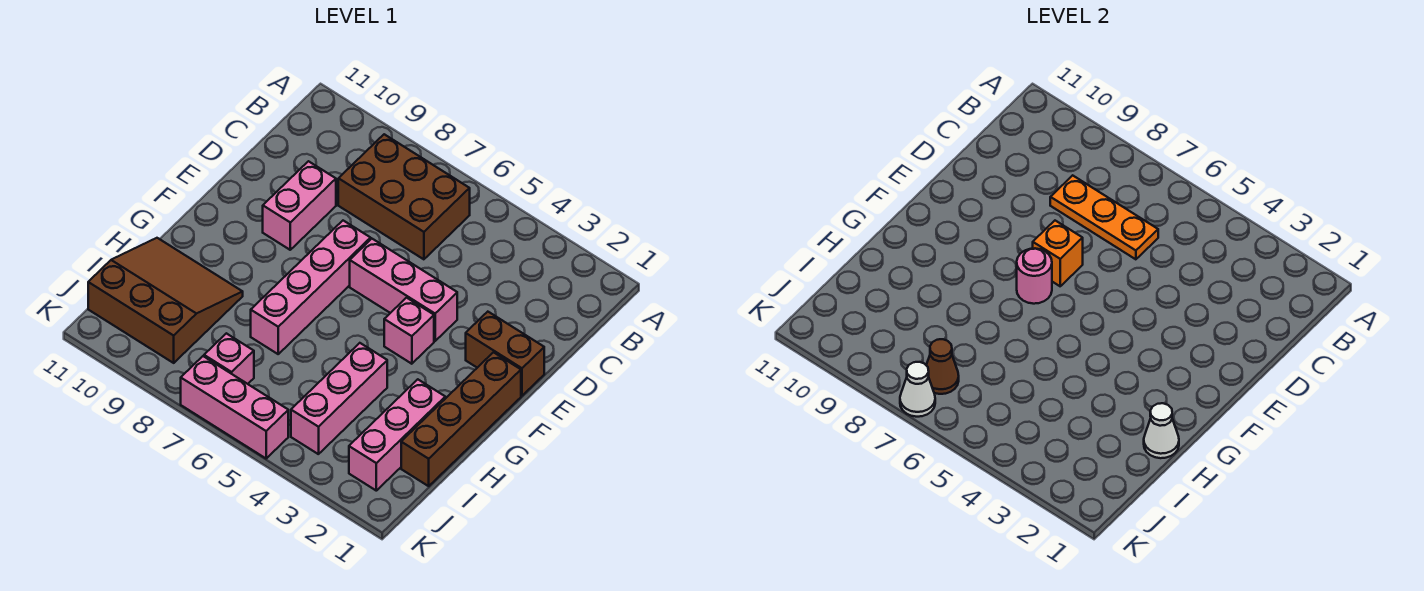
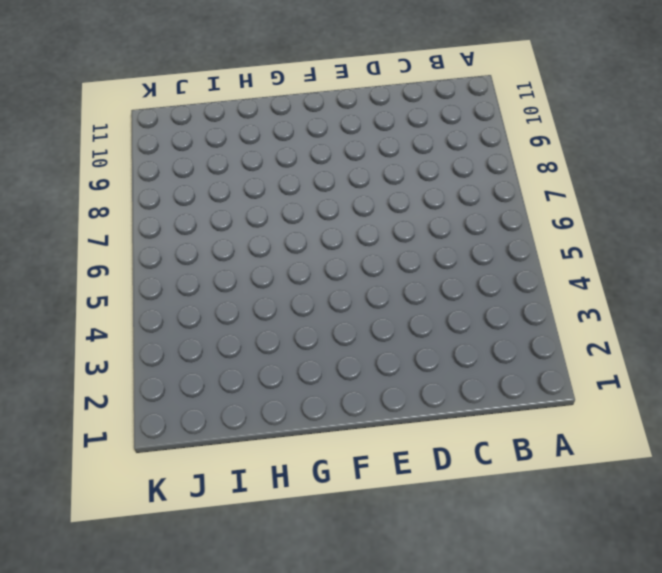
none -> brown 2x3 brick [338,134,470,259]
none -> pink 1x2 brick [263,161,336,250]
none -> brown 1x2 brick [466,312,544,396]

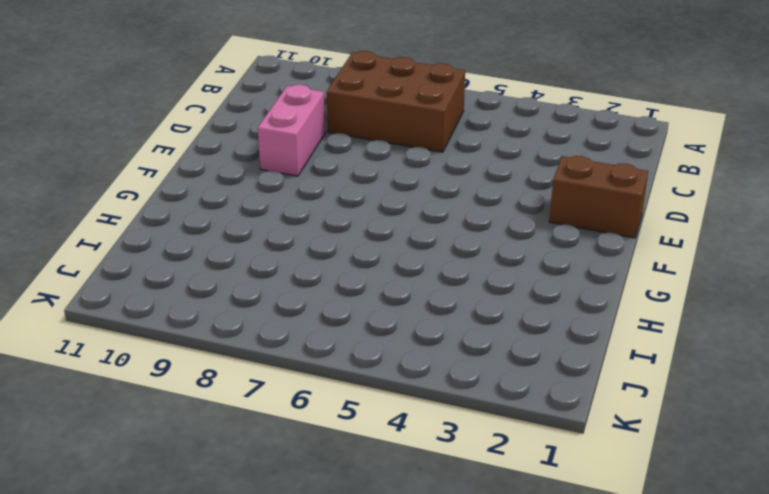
none -> pink 1x3 brick [350,239,457,341]
none -> pink 1x4 brick [251,221,371,354]
none -> brown 1x4 brick [401,352,521,486]

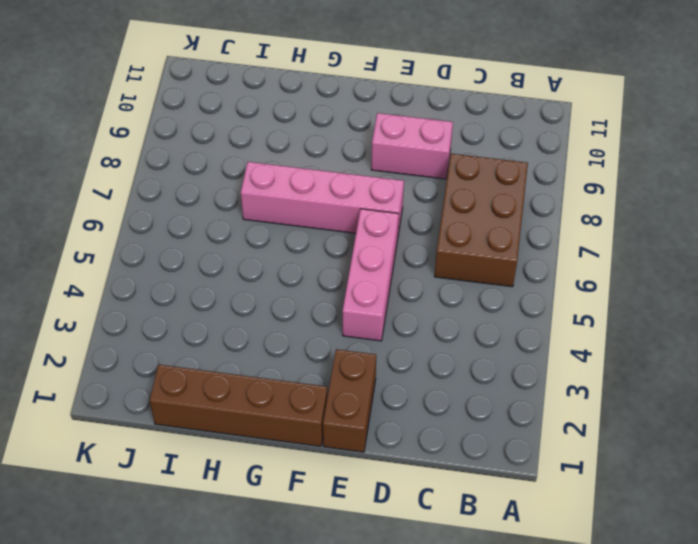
none -> pink 1x1 brick [384,298,434,364]
none -> pink 1x3 brick [349,379,445,491]
none -> pink 1x3 brick [291,343,387,454]

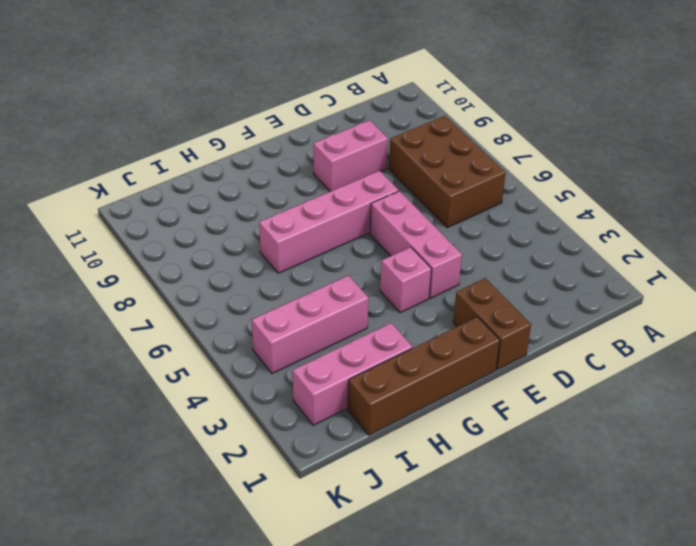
none -> brown 3x3 slope [88,238,243,363]
none -> pink 1x1 brick [204,333,254,384]
none -> pink 1x3 brick [181,356,288,458]

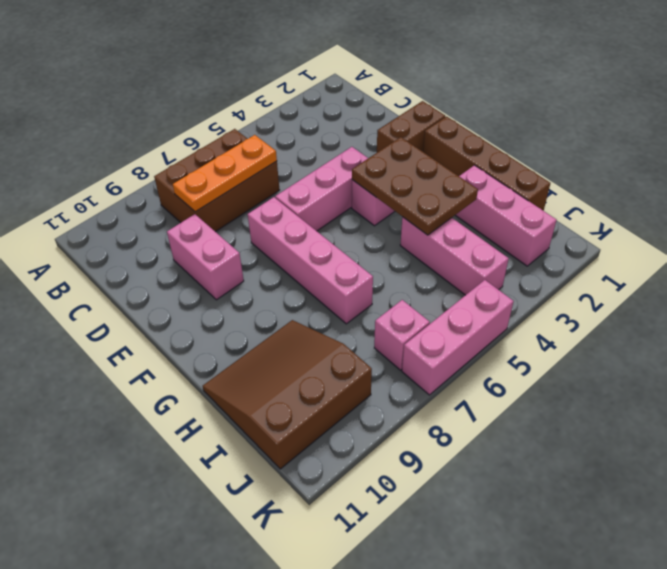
brown 2x3 plate [352,137,478,235] -> none
none -> orange 1x1 brick [1033,221,1083,286]
none -> pink 1x1 round brick [1017,249,1052,304]
none -> white 1x1 cone [1144,403,1179,458]

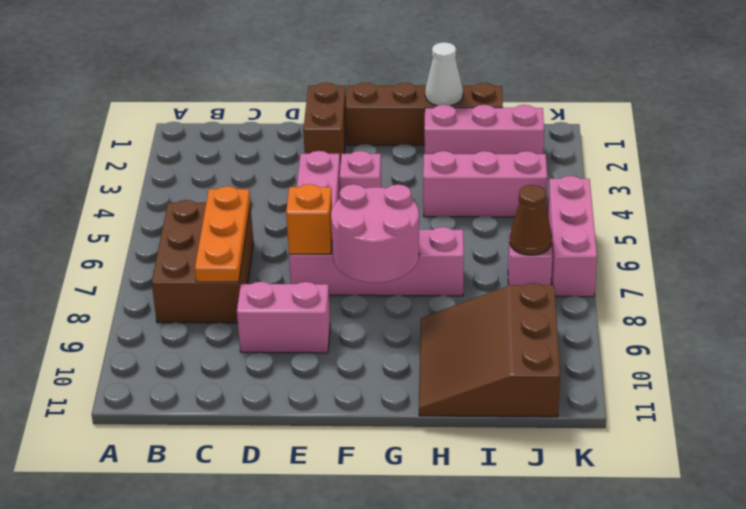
pink 2x2 round brick [331,184,419,283] -> pink 1x1 round brick [1017,249,1052,304]
none -> white 1x1 cone [900,362,935,417]

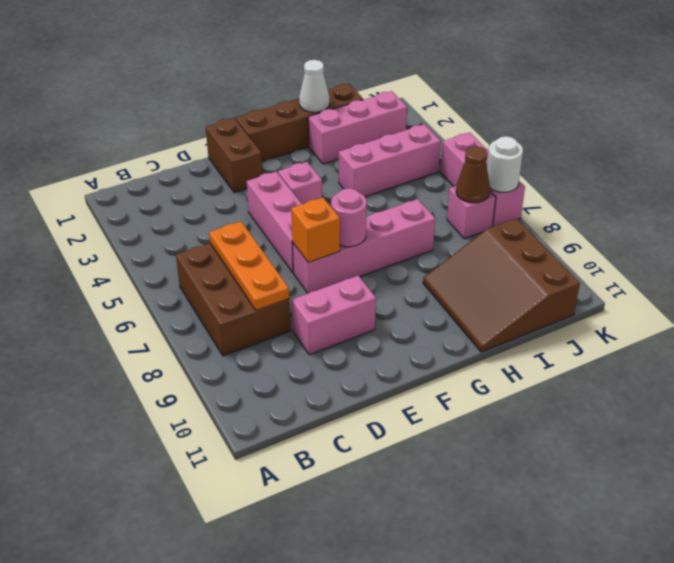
white 1x1 round brick [487,136,523,192] -> white 1x1 cone [900,362,935,417]

